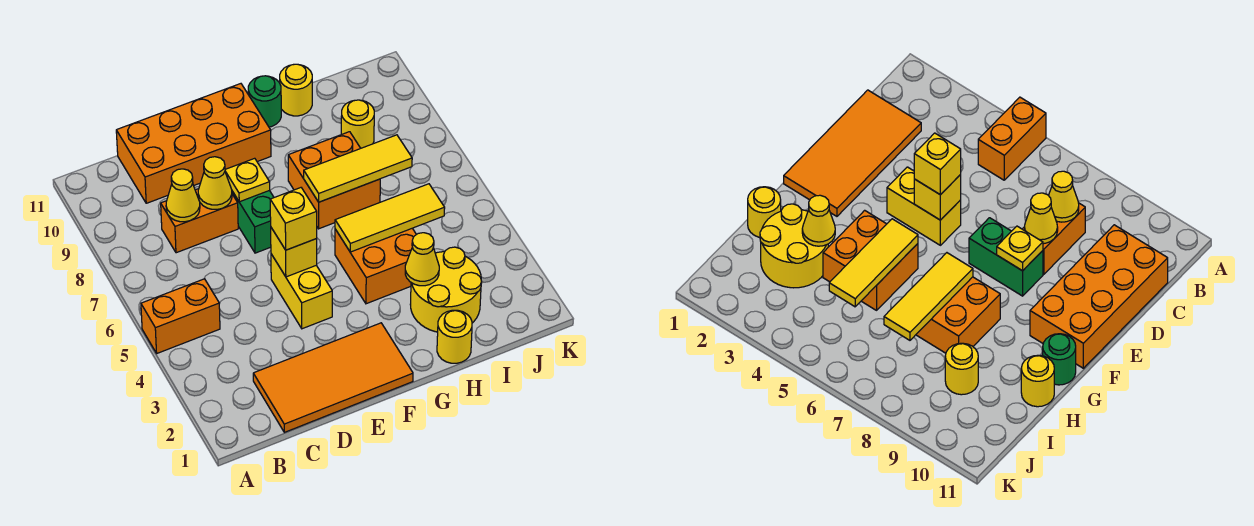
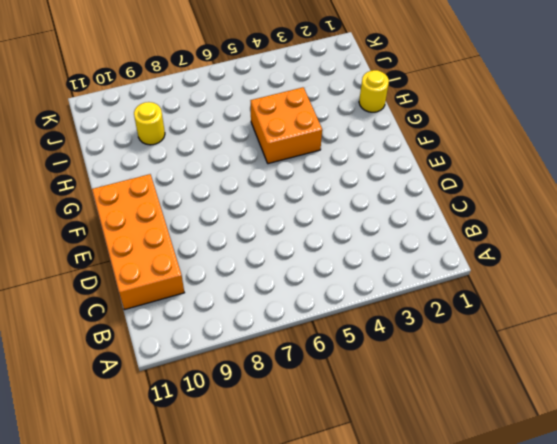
none -> orange 1x2 brick [141,279,220,353]
none -> orange 2x4 tile [253,323,413,432]
none -> orange 1x2 brick [161,189,238,253]

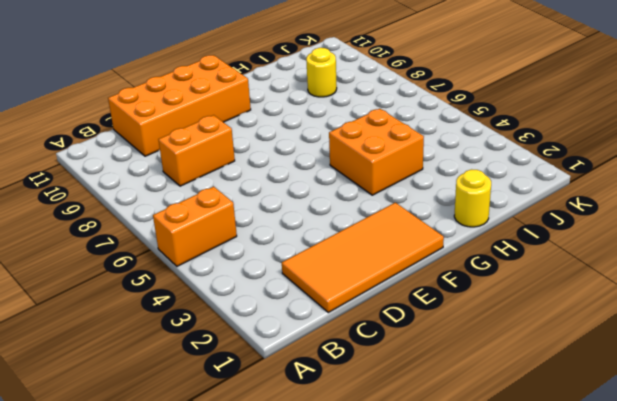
none -> yellow 1x2 brick [271,254,332,329]
none -> green 1x2 brick [232,190,274,253]
none -> orange 2x2 brick [288,132,380,229]

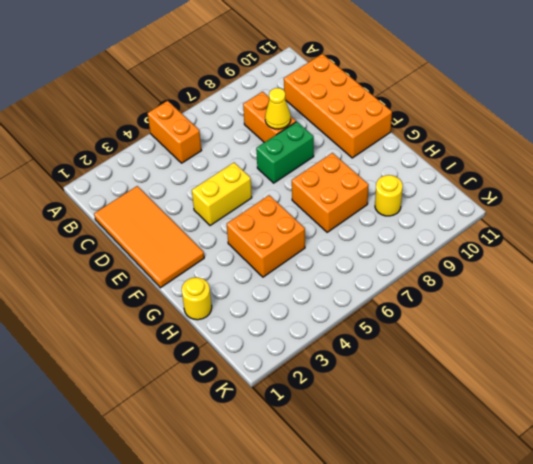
none -> green 1x1 round brick [248,76,281,127]
none -> yellow 2x2 round brick [410,247,482,332]
none -> yellow 1x1 round brick [280,64,312,116]

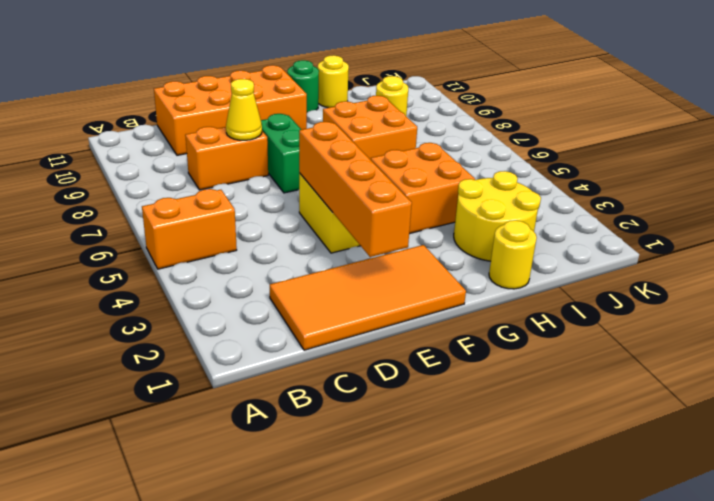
orange 1x4 brick [299,122,412,257] -> yellow 1x1 brick [271,228,317,277]
none -> yellow 1x1 cone [166,169,200,222]
none -> yellow 1x1 plate [225,158,270,202]
none -> yellow 1x3 tile [335,184,445,252]

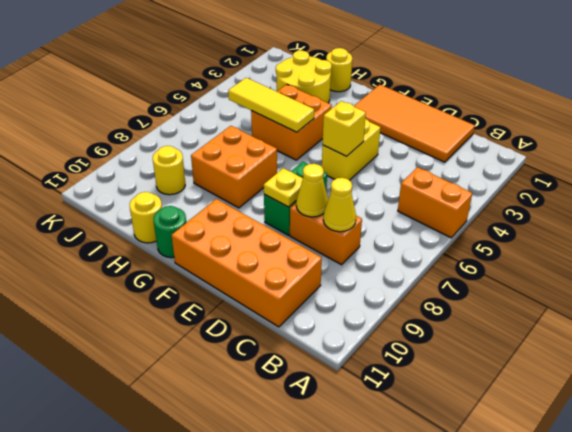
none -> yellow 1x3 tile [304,135,412,202]
none -> yellow 1x1 cone [405,233,439,286]
none -> yellow 1x1 brick [270,188,317,250]

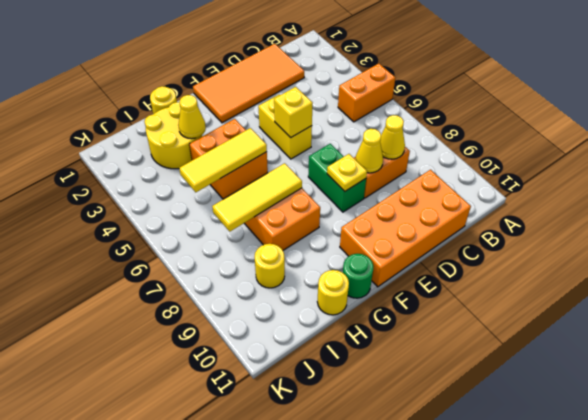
none -> yellow 1x1 brick [270,188,317,250]

